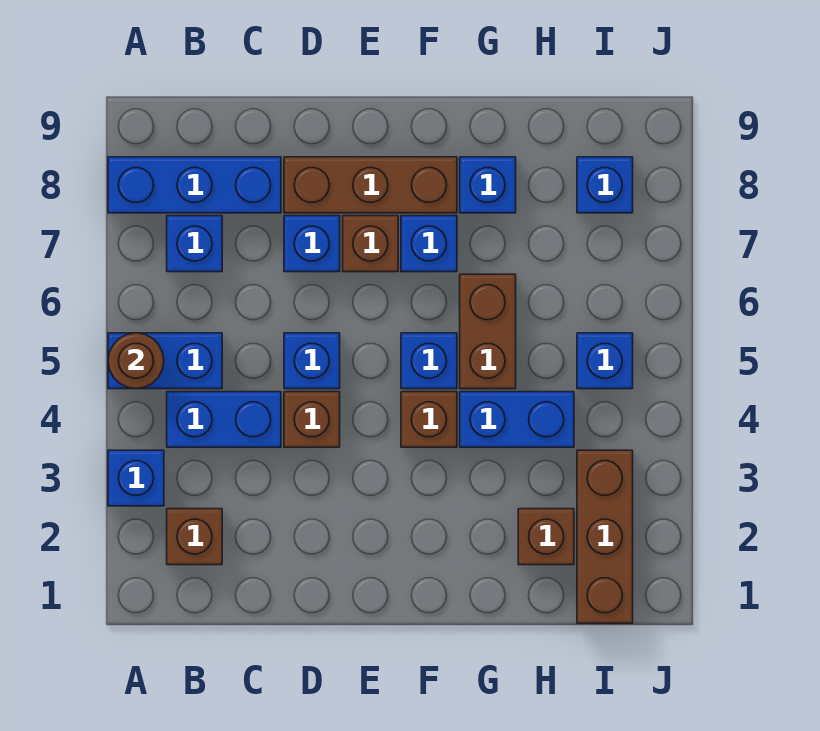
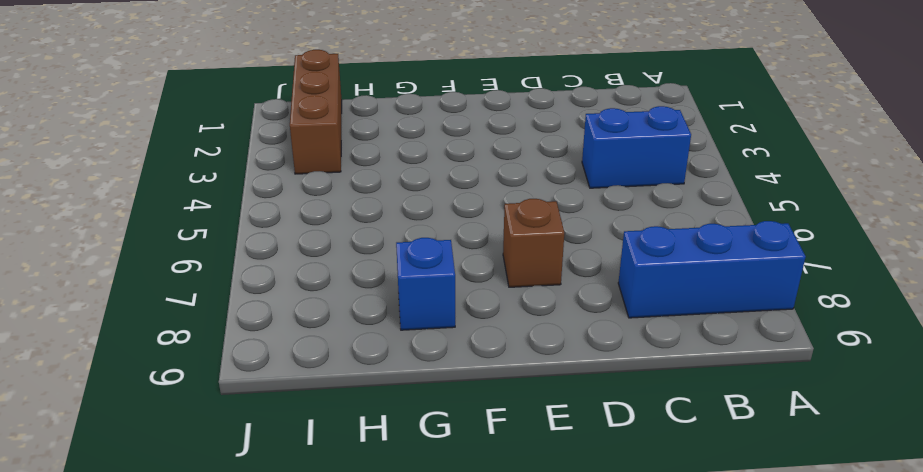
none -> blue 1x1 brick [108,450,164,506]
none -> blue 1x2 brick [108,333,222,389]
none -> brown 1x1 brick [167,509,222,565]

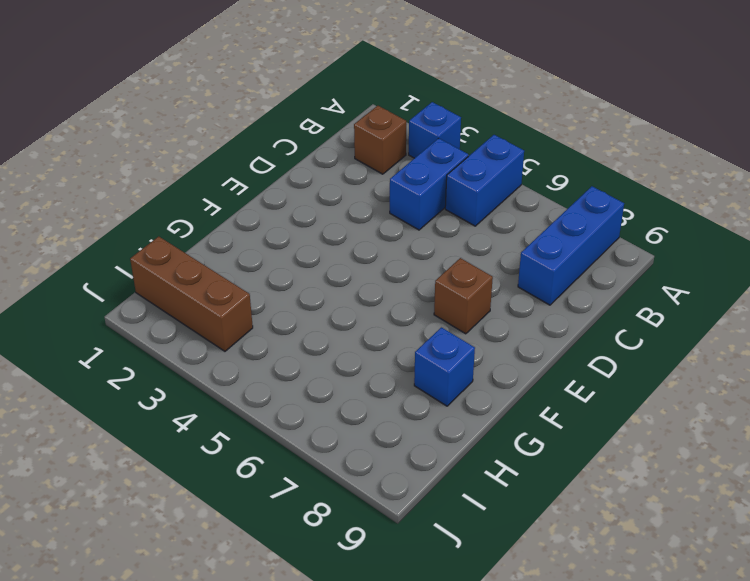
none -> blue 1x1 brick [167,216,222,272]
none -> brown 1x1 brick [284,392,340,447]
none -> blue 1x1 brick [284,333,340,389]

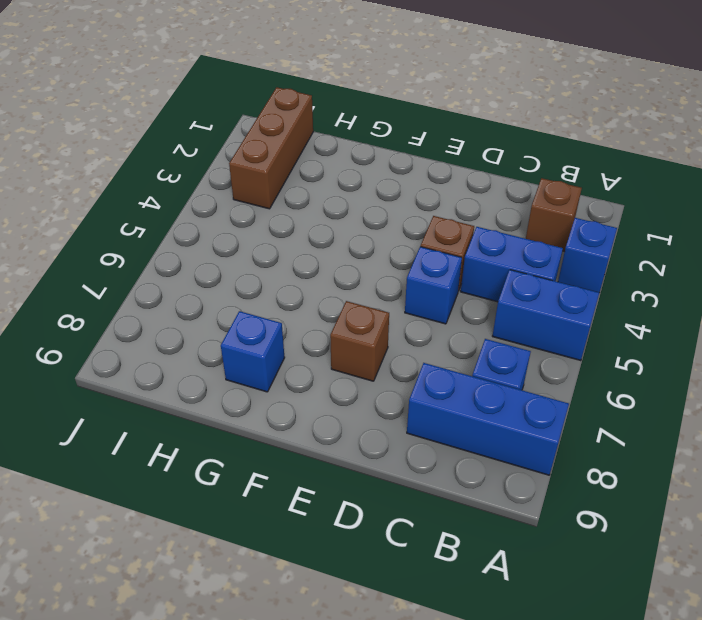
none -> blue 1x1 brick [284,216,340,272]
none -> brown 1x3 brick [284,157,457,213]
none -> brown 1x1 brick [401,392,457,447]

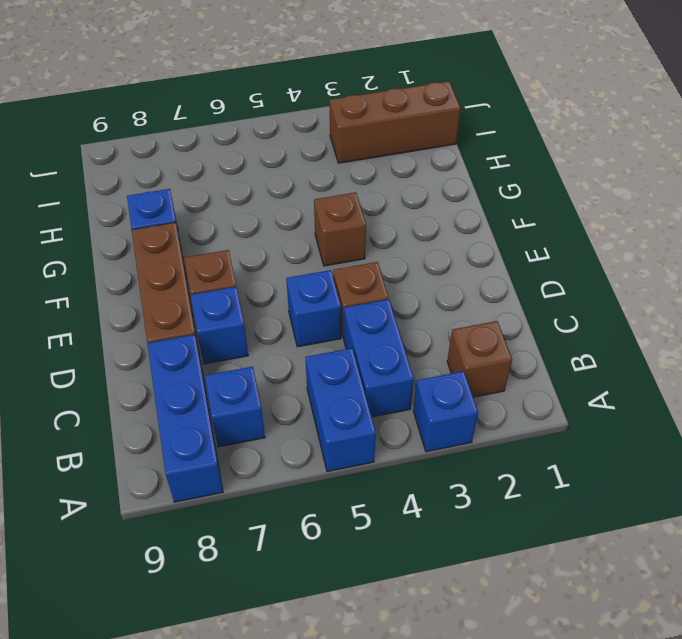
none -> blue 1x1 brick [401,333,457,389]
none -> blue 1x1 brick [401,216,457,272]
none -> blue 1x2 brick [460,392,574,447]

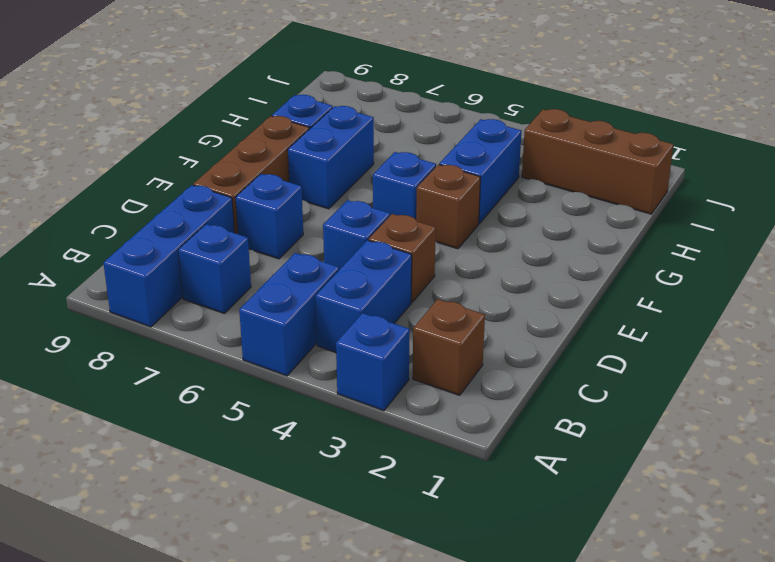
blue 1x2 brick [288,106,374,209] -> blue 1x1 brick [401,216,457,272]
none -> brown 1x1 brick [343,216,398,272]
none -> brown 1x2 brick [460,274,516,389]
none -> brown 1x1 brick [518,509,574,565]

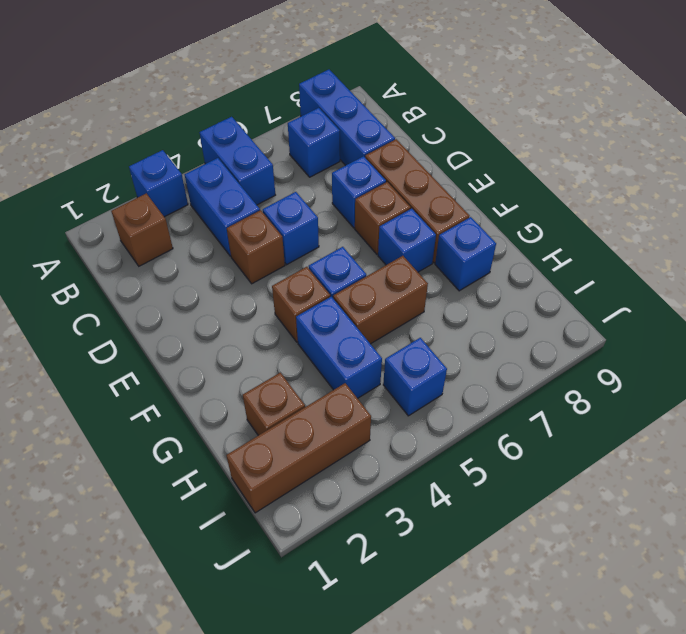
none -> blue 1x1 brick [577,157,633,213]
none -> brown 1x1 round brick [108,333,164,389]

